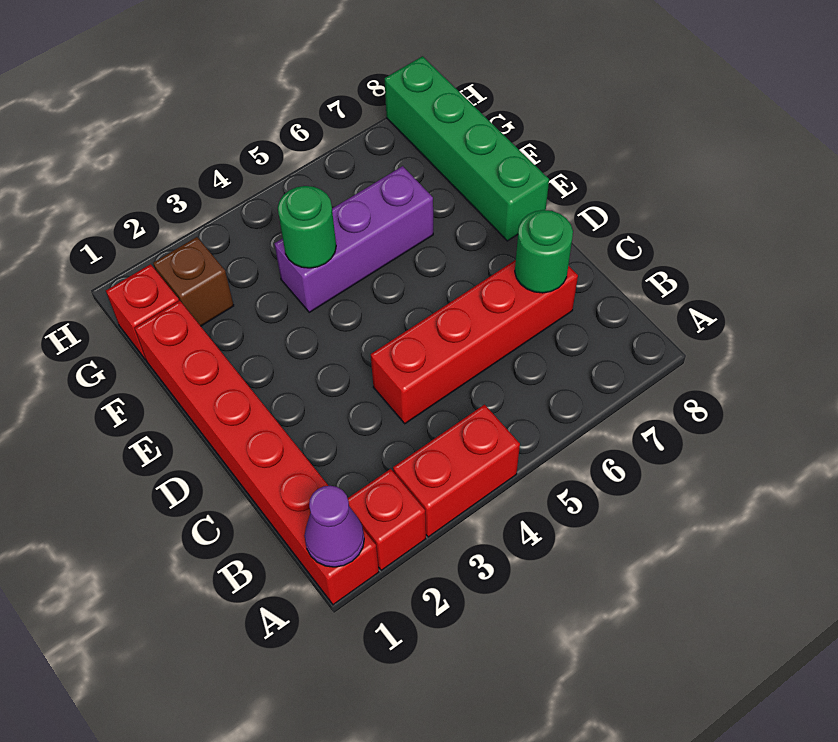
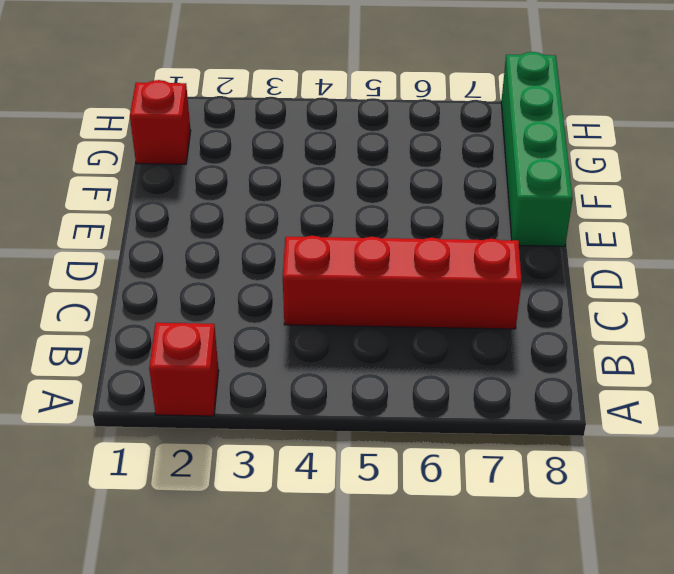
none -> red 1x6 brick [135,301,379,605]
none -> red 1x2 brick [393,405,520,537]

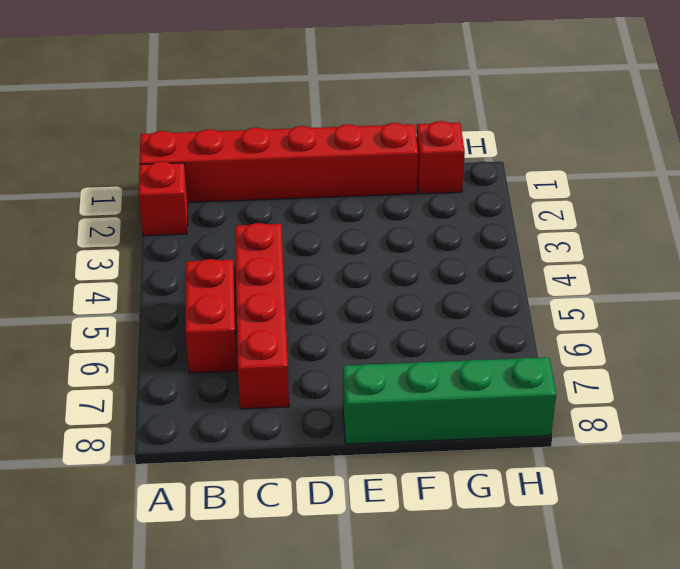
red 1x2 brick [185,259,237,373] -> red 1x2 brick moved to [393,405,520,537]
none -> purple 1x3 brick [275,166,433,312]
none -> brown 1x1 brick [153,237,234,326]

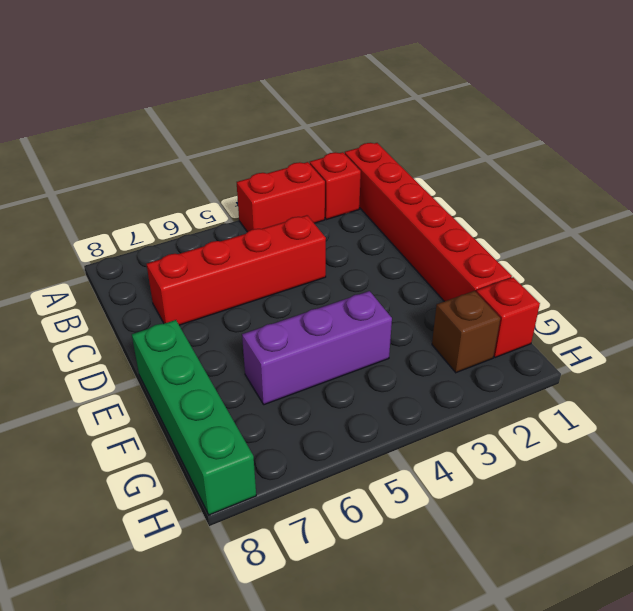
none -> purple 1x1 cone [304,486,364,567]
none -> green 1x1 round brick [515,210,573,293]

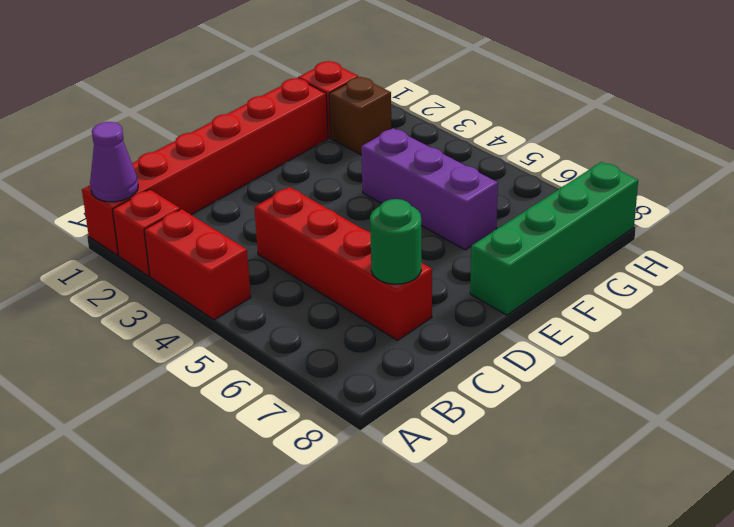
none -> green 1x1 round brick [278,186,336,268]

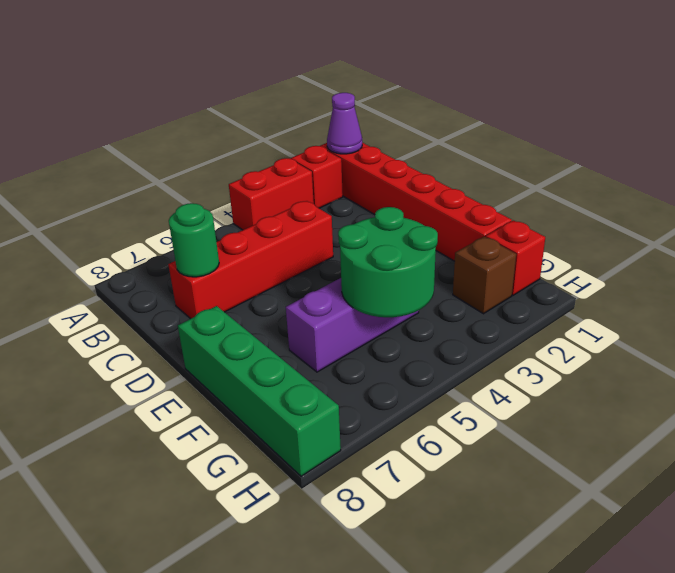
green 2x2 round brick [338,207,438,317] -> green 1x1 round brick [278,186,336,268]

